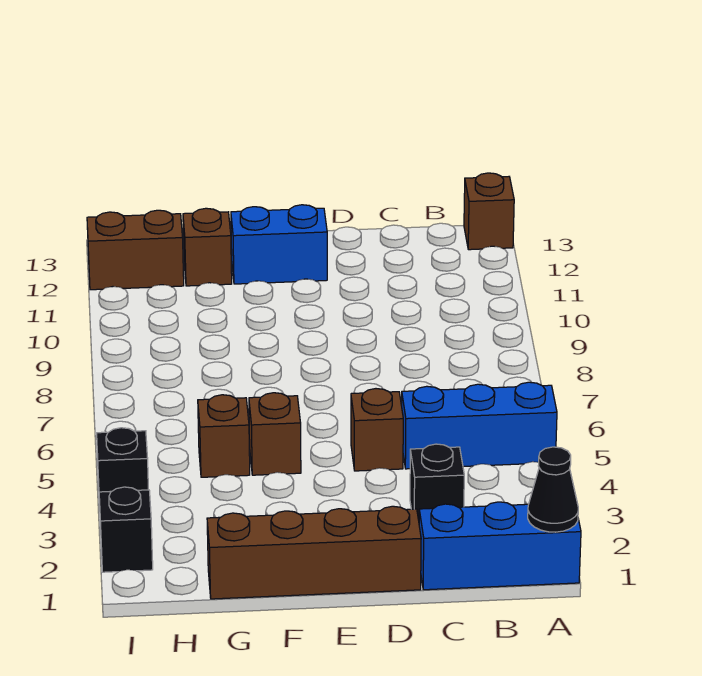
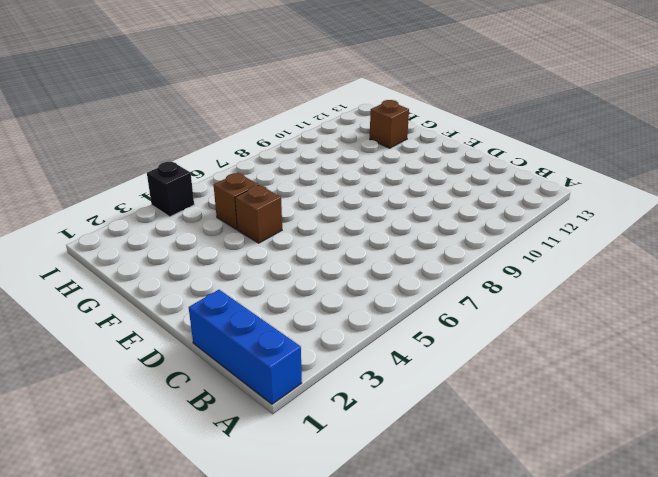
none -> blue 1x3 brick [402,382,557,469]
none -> brown 1x1 brick [464,173,514,250]
none -> black 1x1 brick [410,444,464,520]

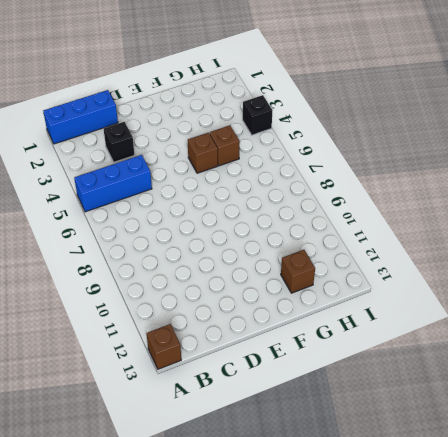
none -> brown 1x4 brick [207,506,421,599]
none -> brown 1x1 brick [351,389,403,471]
none -> blue 1x2 brick [231,205,327,284]

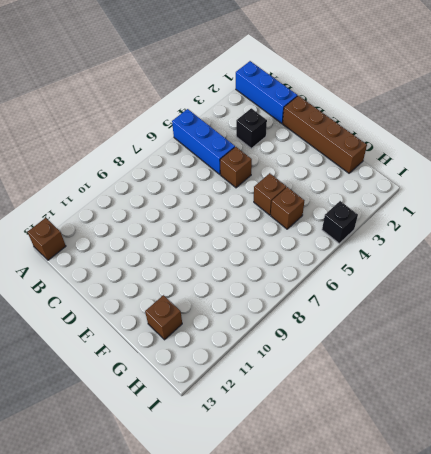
none -> blue 1x2 brick [231,205,327,284]
none -> brown 1x2 brick [87,210,184,290]
none -> black 1x1 brick [99,487,153,572]

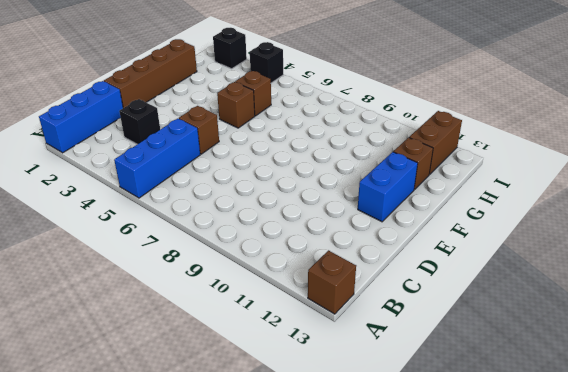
none -> black 1x1 cone [528,447,578,532]

